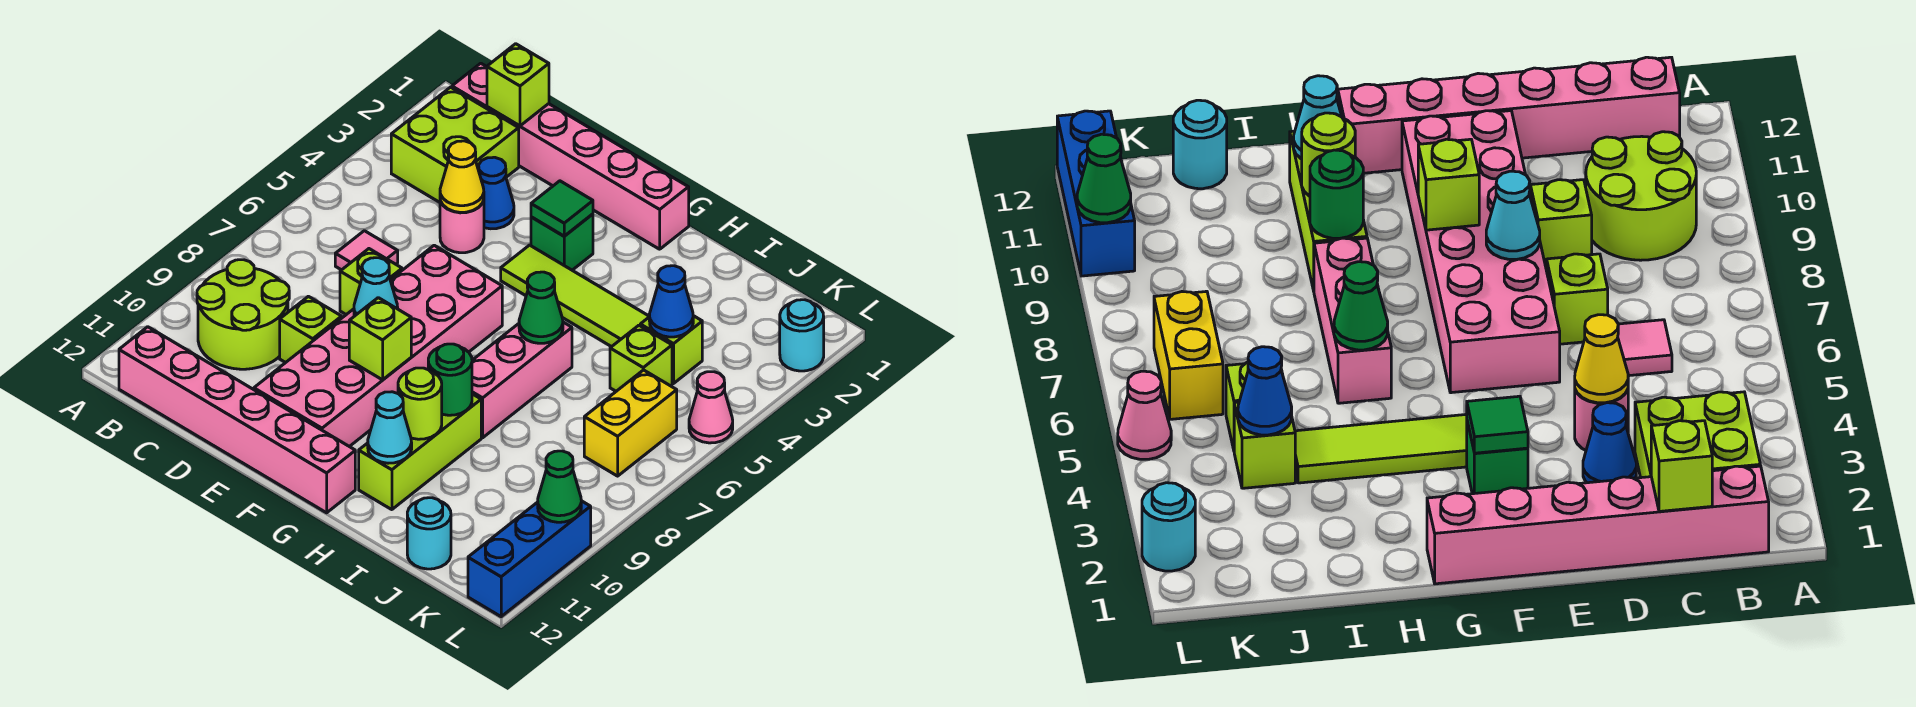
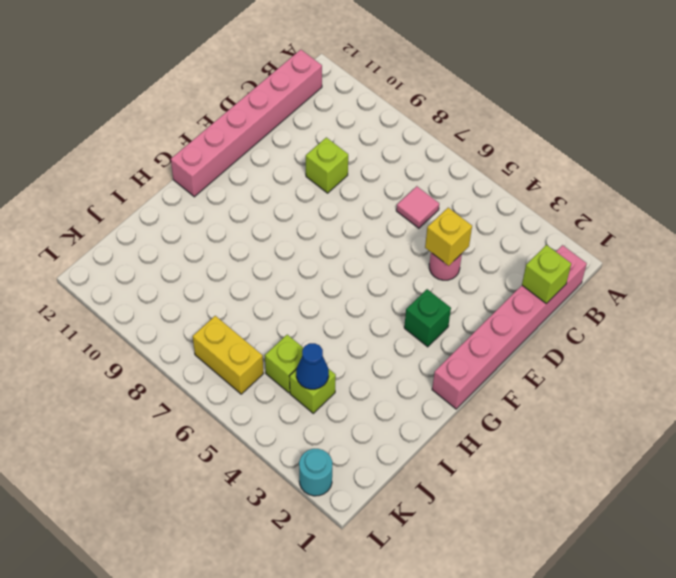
yellow 1x1 brick [425,208,472,266] -> yellow 1x1 cone [440,141,484,212]
none -> lime 2x2 brick [391,87,519,202]
none -> lime 2x2 round brick [197,260,289,369]
none -> blue 1x1 cone [479,157,514,229]
none -> lime 1x1 brick [340,249,402,315]

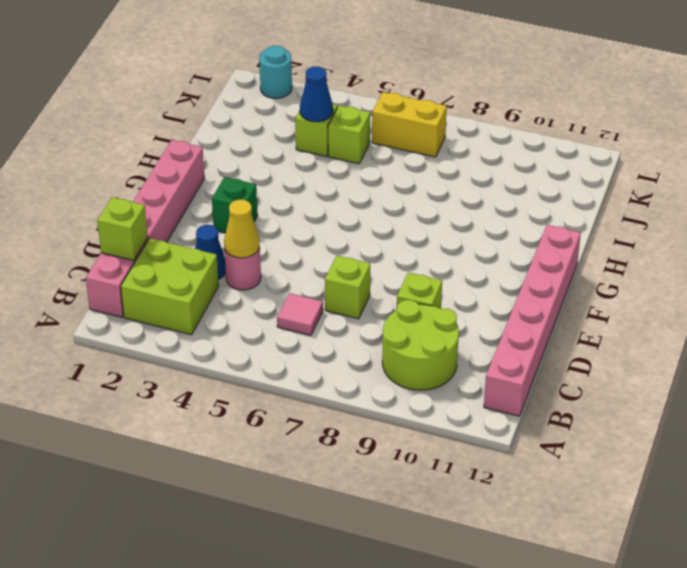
none -> pink 2x6 brick [254,245,502,447]
none -> lime 1x4 tile [501,245,649,347]
none -> pink 1x3 brick [472,322,572,438]
none -> lime 1x3 brick [359,394,481,510]

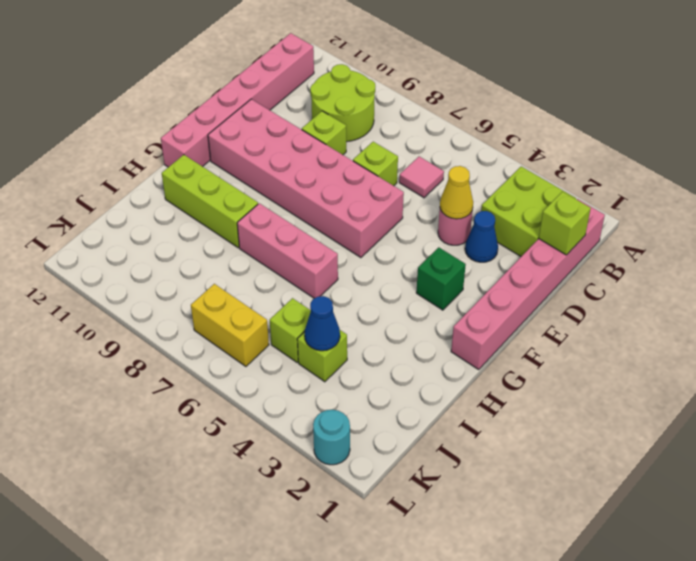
none -> lime 1x4 tile [501,245,649,347]
none -> cyan 1x1 round brick [407,498,451,569]
none -> pink 1x1 cone [689,372,733,443]
none -> blue 1x3 brick [468,501,591,617]

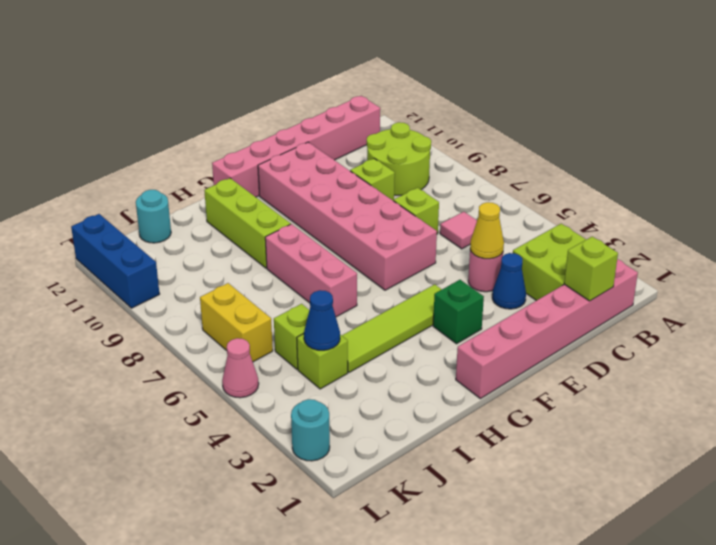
none -> cyan 1x1 cone [354,258,398,316]
none -> green 1x1 tile [531,181,593,236]
none -> lime 1x1 brick [349,298,411,380]
none -> green 1x1 cone [519,272,563,343]

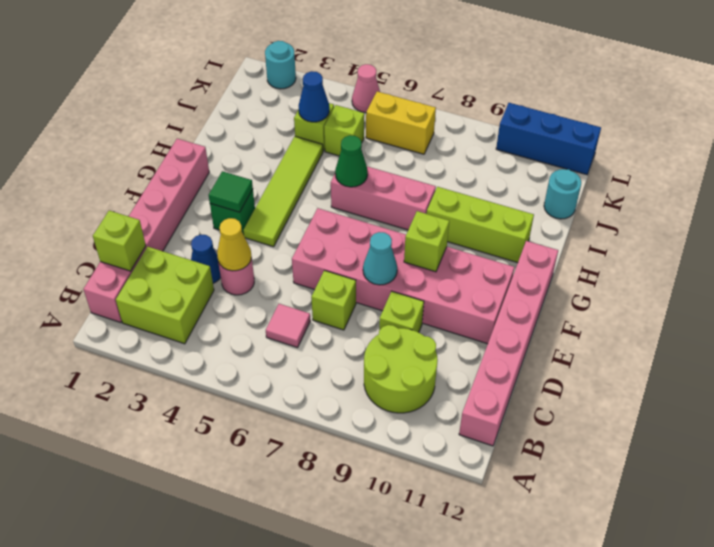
none -> green 1x1 round brick [428,344,472,415]
none -> lime 1x1 round brick [398,368,442,439]
none -> cyan 1x1 cone [368,392,412,463]
none -> green 1x1 cone [538,451,581,522]

